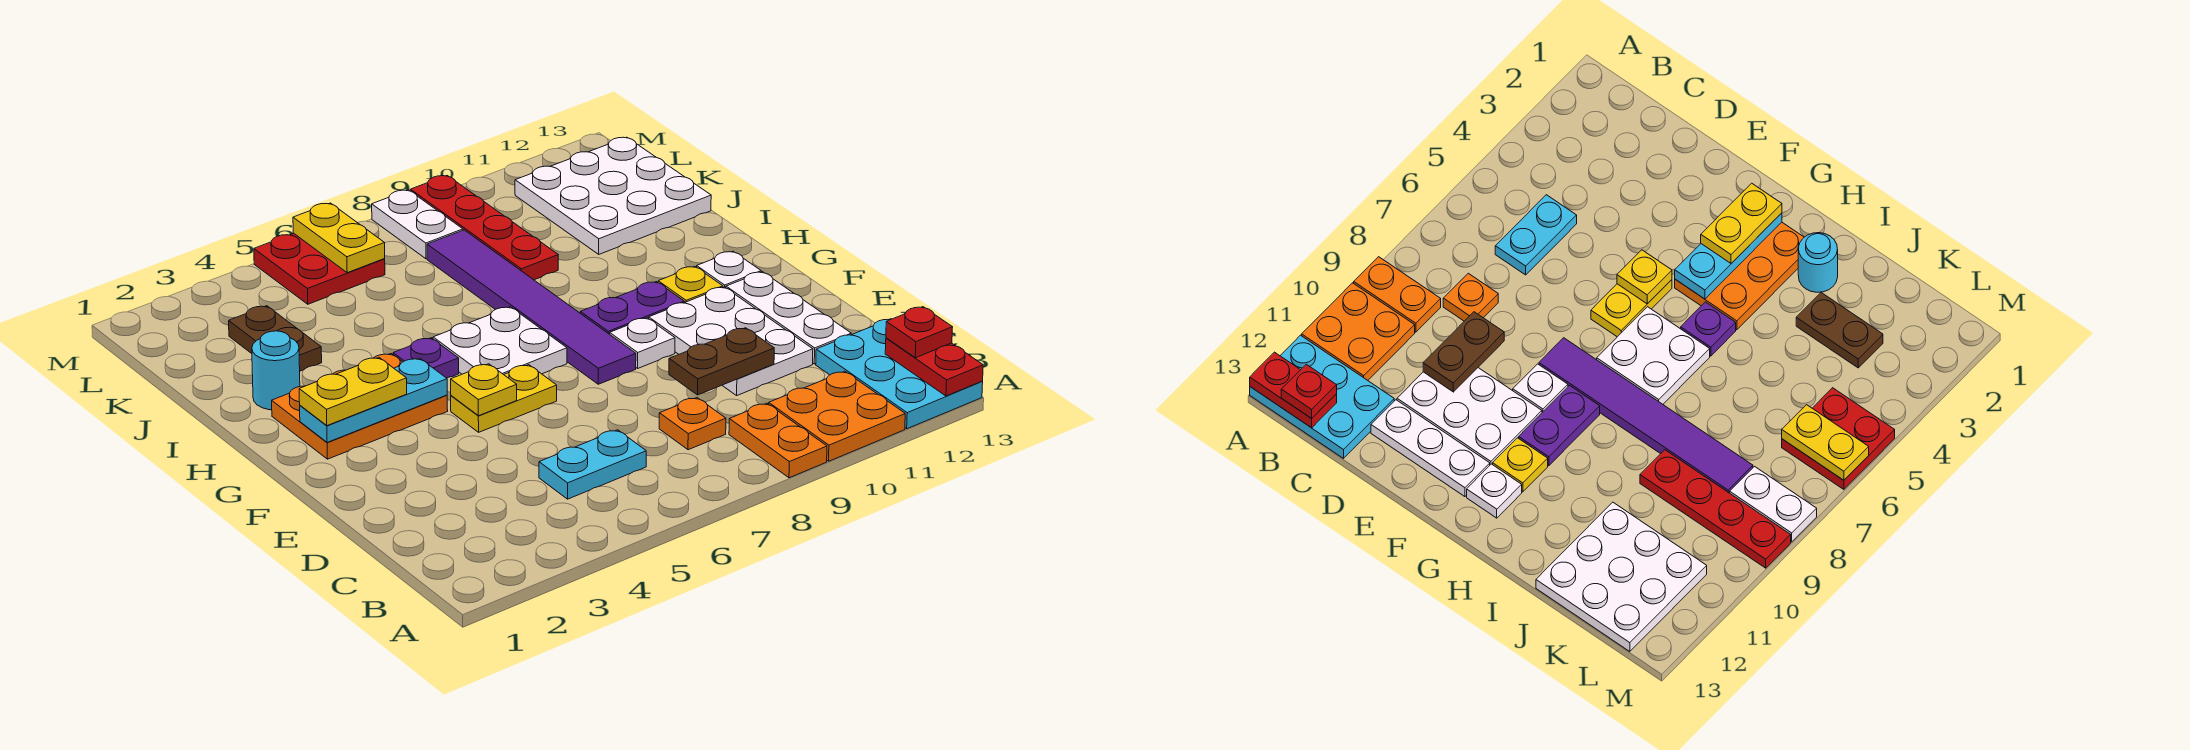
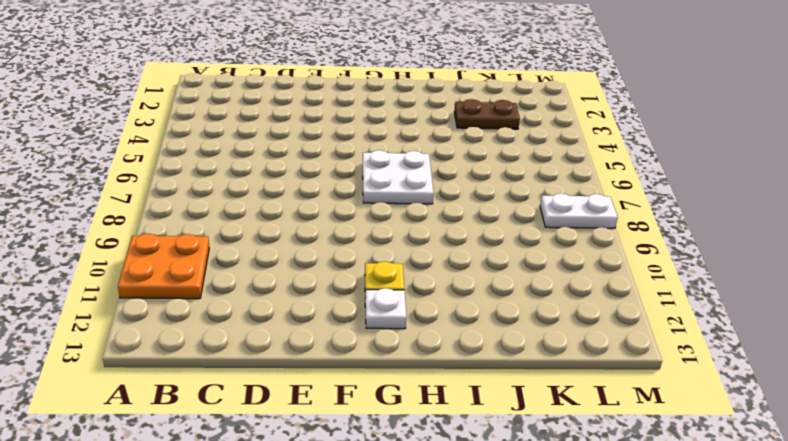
none -> orange 1x2 plate [729,403,827,478]
none -> cyan 2x3 plate [816,319,983,429]
none -> cyan 1x2 plate [539,430,646,499]

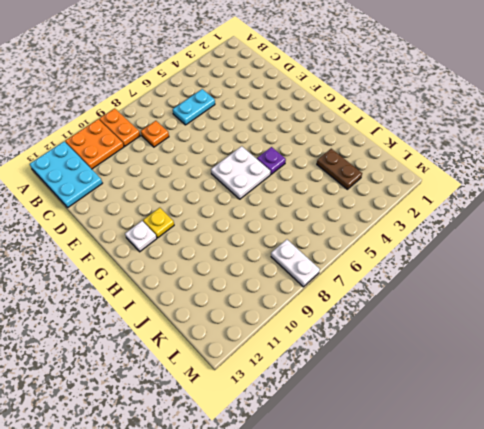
none -> white 2x3 plate [649,287,813,395]
none -> white 1x3 plate [726,272,851,364]
none -> yellow 1x2 plate [451,365,557,432]

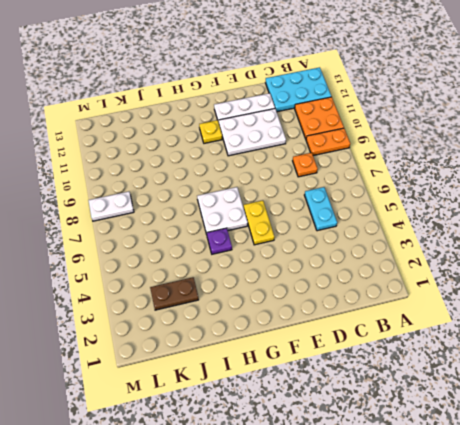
none -> purple 1x6 tile [427,230,636,384]
none -> white 1x1 plate [610,318,675,368]
none -> orange 2x3 plate [272,354,448,459]

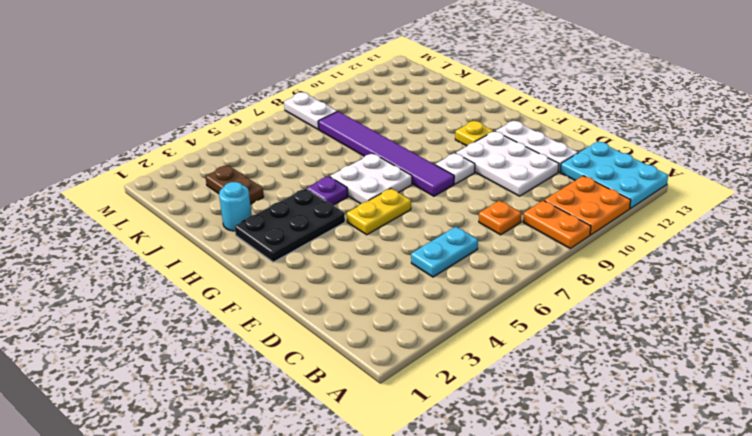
black 2x3 plate [234,189,345,262] -> orange 2x3 plate [272,354,448,459]
none -> purple 1x2 plate [580,282,684,334]
none -> white 1x1 plate [697,251,761,288]
none -> red 1x4 plate [410,176,558,280]

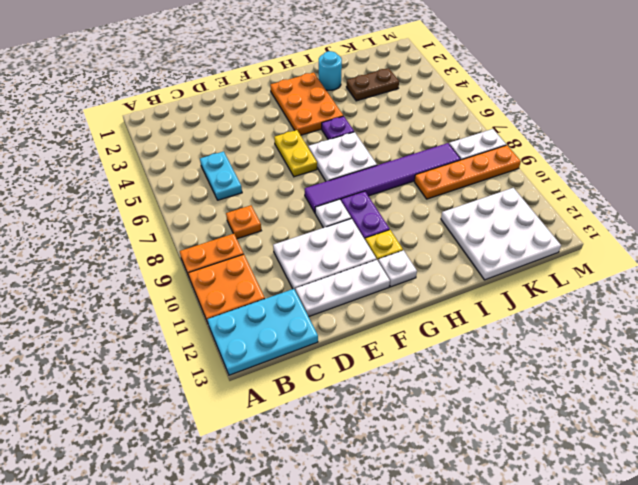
orange 1x4 plate [414,145,521,199] -> red 1x4 plate [410,176,558,280]
none -> red 2x2 plate [254,233,385,304]
none -> red 1x2 plate [885,338,983,396]
none -> brown 1x2 plate [669,328,774,395]

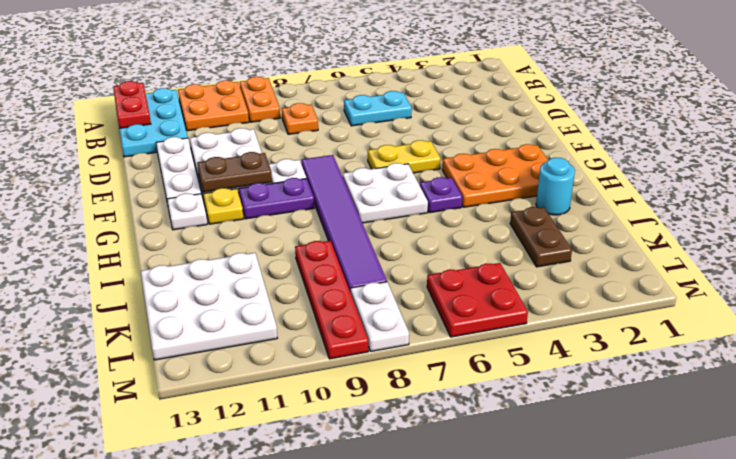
brown 1x2 plate [197,152,272,192] -> brown 1x2 plate moved to [669,328,774,395]
none -> yellow 1x1 plate [451,364,517,416]
none -> cyan 1x3 plate [300,358,447,442]
none -> yellow 1x2 plate [293,203,385,273]

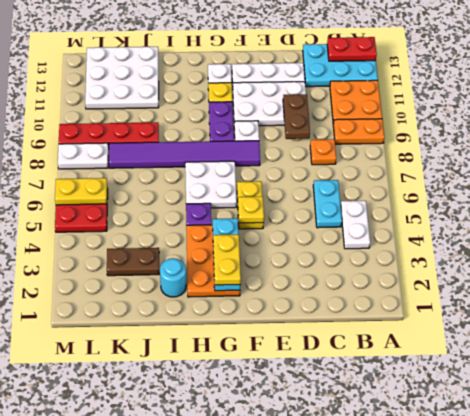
white 1x2 plate [341,201,370,249] -> none
none -> red 1x1 plate [886,307,953,358]

